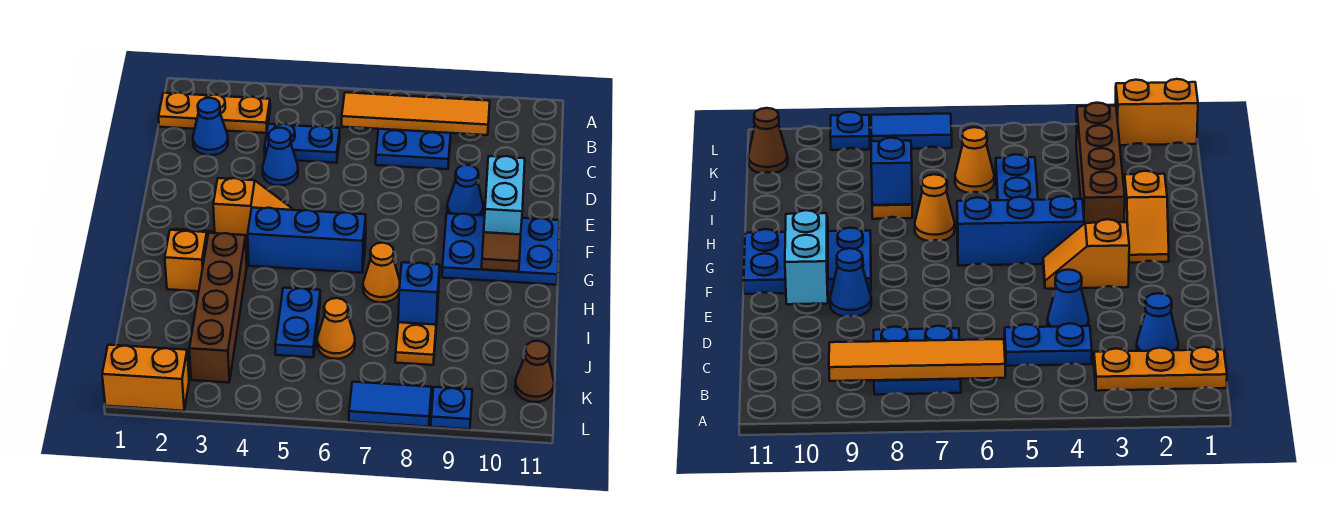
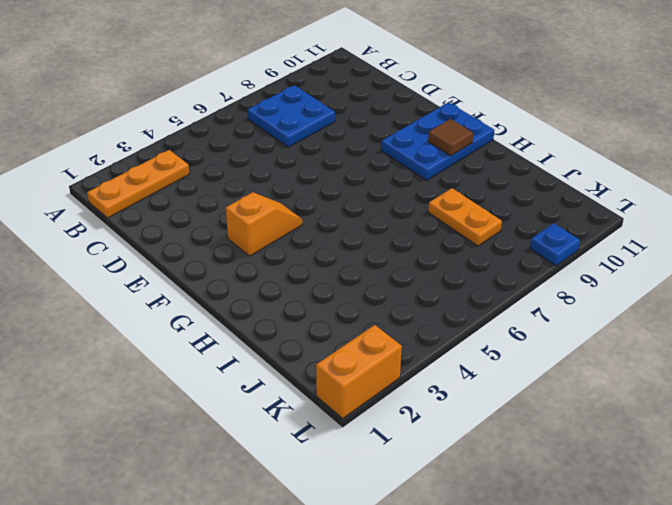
none -> blue 1x1 cone [193,98,228,155]
none -> blue 1x2 plate [264,124,340,163]
none -> blue 1x1 cone [263,128,298,186]

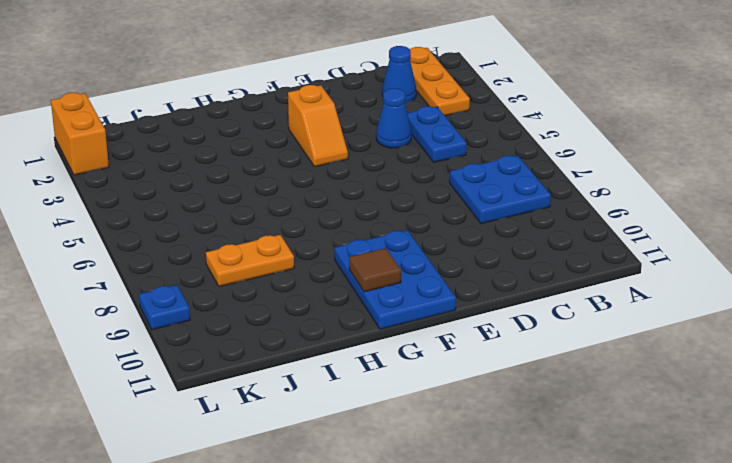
none -> blue 1x1 cone [447,165,483,215]
none -> orange 1x2 slope [165,229,213,291]
none -> blue 1x3 brick [248,208,366,273]

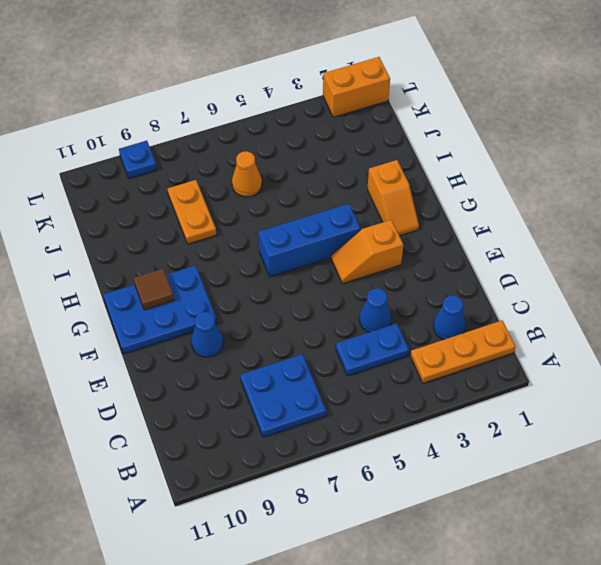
none -> brown 1x4 brick [189,233,247,383]
none -> orange 1x1 cone [363,243,400,303]
none -> blue 1x2 plate [275,288,320,357]

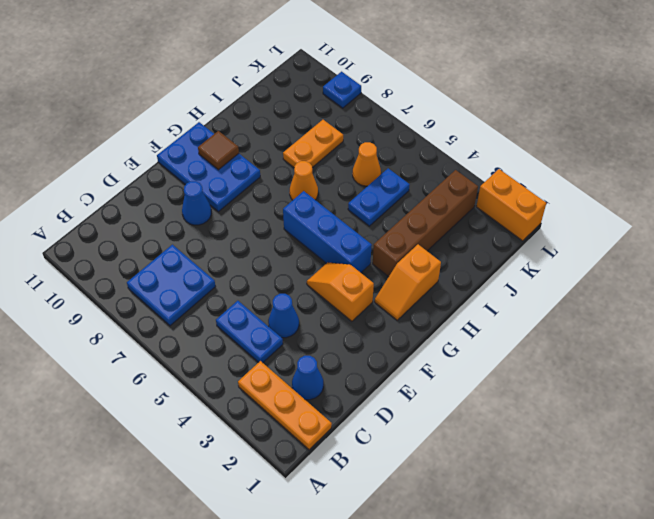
none -> brown 1x1 cone [515,341,554,402]
none -> blue 1x2 tile [349,382,432,427]
none -> orange 1x4 tile [342,92,490,135]

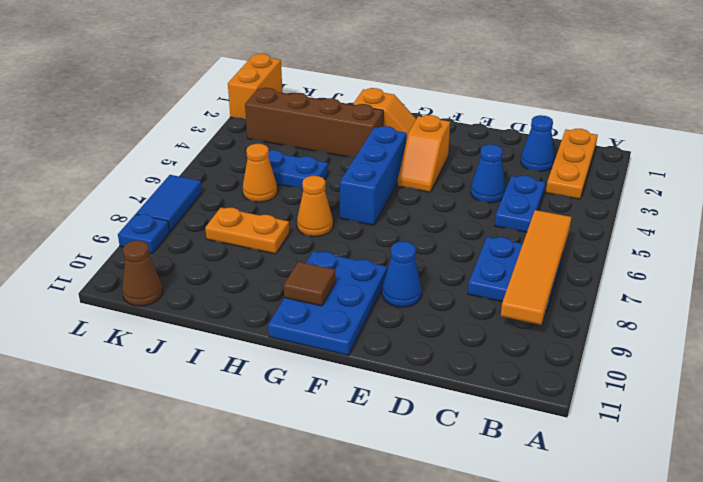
none -> cyan 1x2 brick [484,156,525,235]
none -> blue 1x1 brick [398,262,440,325]

